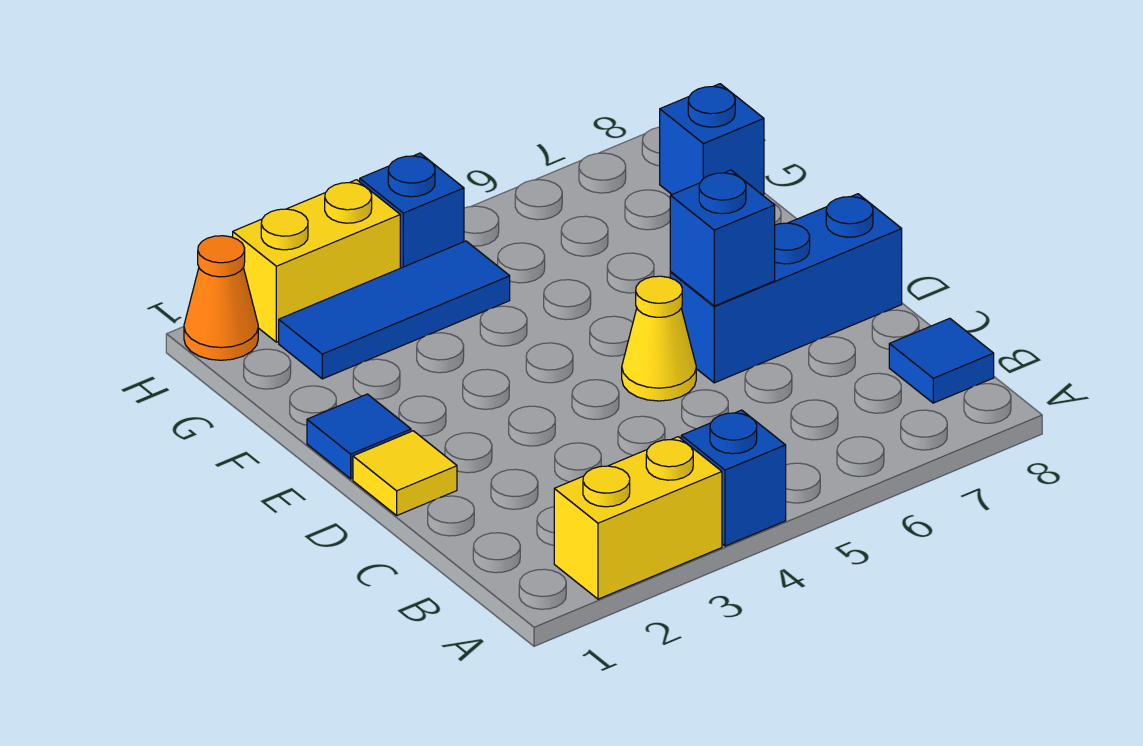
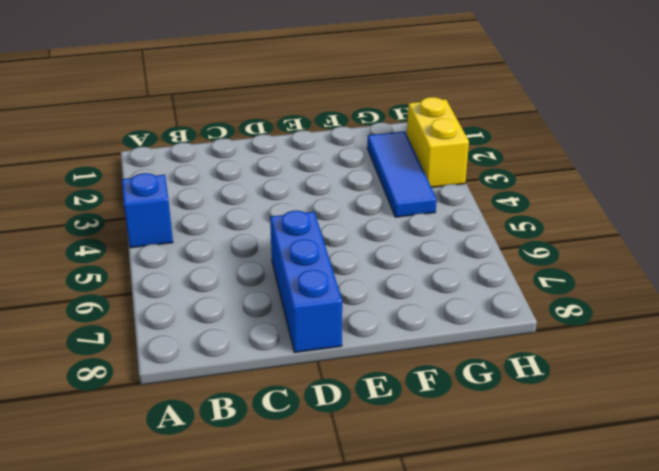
none -> yellow 1x2 brick [554,437,722,599]
none -> blue 1x1 tile [889,318,994,403]
none -> yellow 1x1 tile [353,431,457,515]

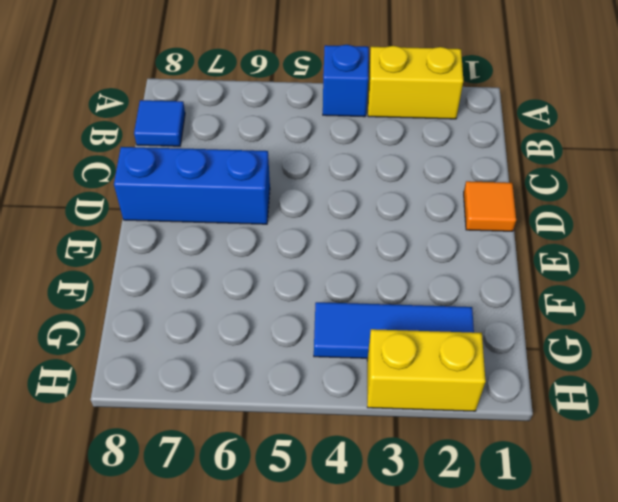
orange 1x1 tile [464,181,516,231] -> yellow 1x1 tile [353,431,457,515]
none -> yellow 1x1 cone [622,276,696,401]
none -> blue 1x1 tile [307,394,411,479]
none -> blue 1x1 brick [660,84,764,195]

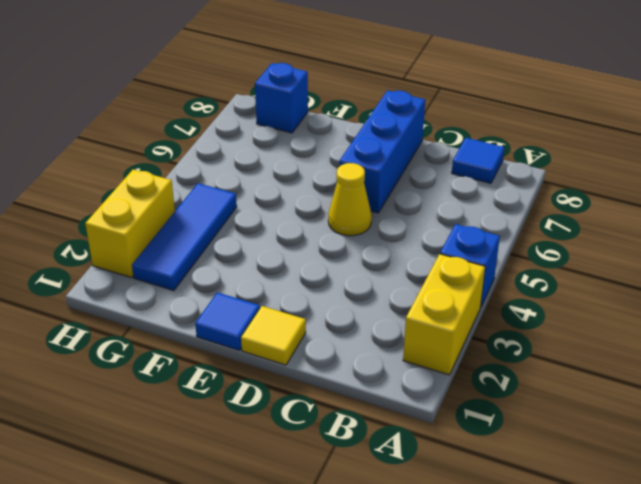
none -> orange 1x1 cone [184,236,258,360]
none -> blue 1x1 brick [360,153,464,268]
none -> blue 1x1 brick [670,170,775,306]

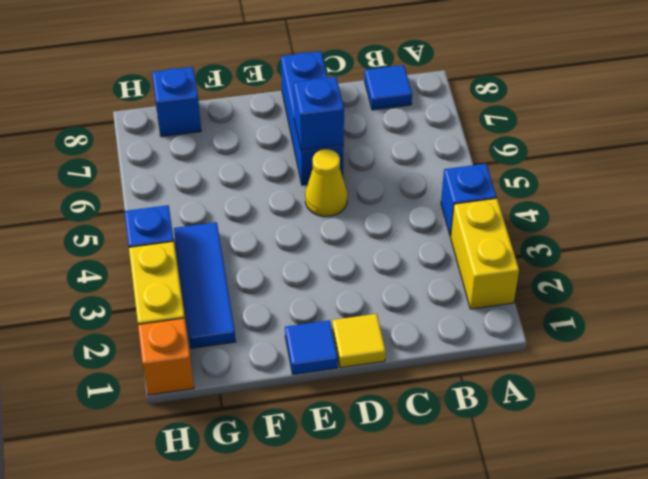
orange 1x1 brick [138,318,194,395] -> orange 1x1 cone [184,236,258,360]

